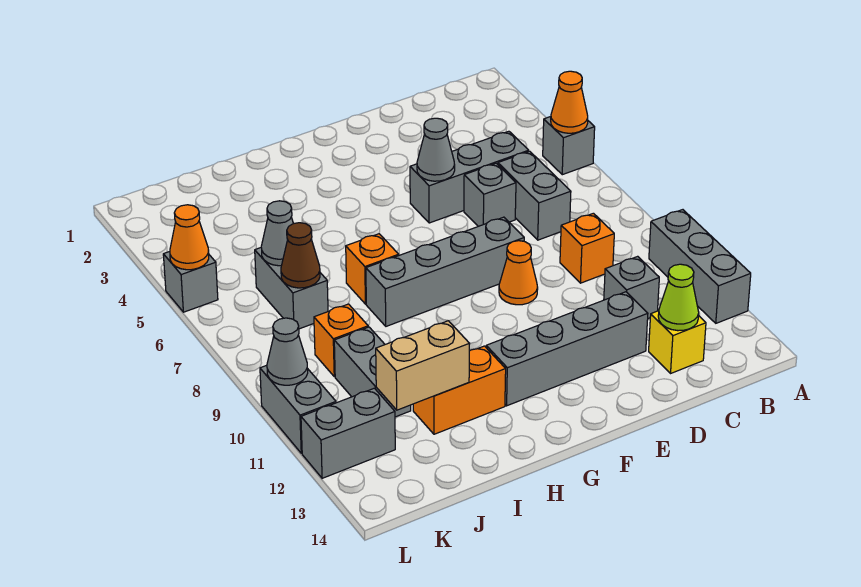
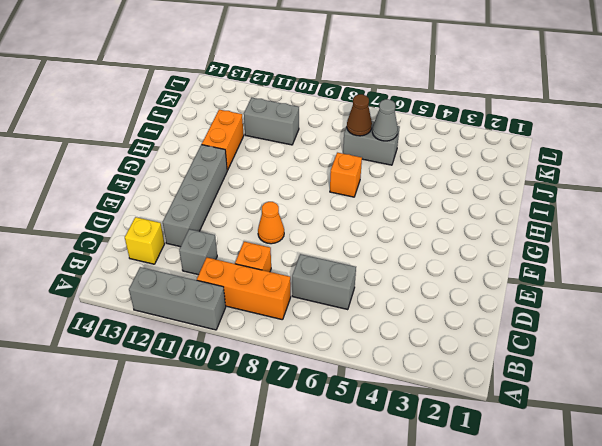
orange 1x3 brick [197,258,291,320] -> none
none -> grey 1x1 brick [543,117,595,175]
none -> grey 1x3 brick [410,131,529,223]
none -> grey 1x1 brick [464,163,516,226]

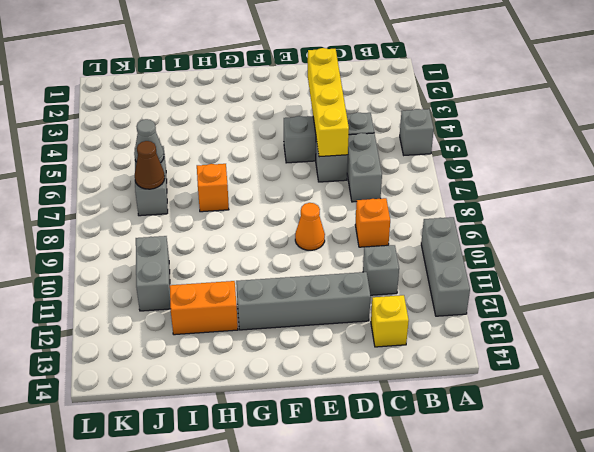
yellow 1x4 brick [308,48,349,157] -> none
none -> grey 1x4 brick [366,217,524,326]
none -> orange 1x1 brick [314,304,368,377]
none -> grey 1x2 brick [301,388,395,478]

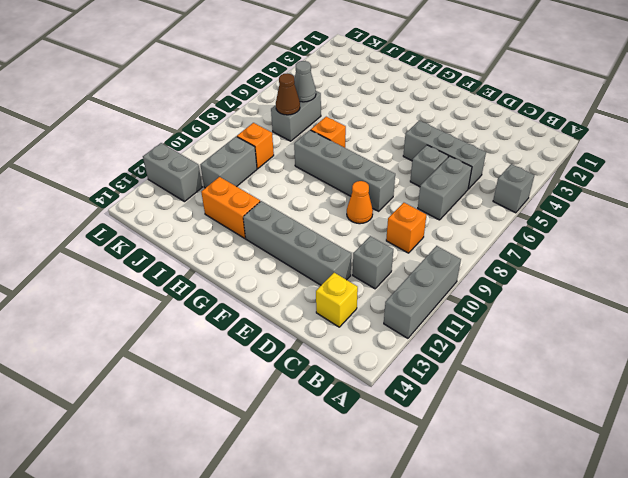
none -> grey 1x1 brick [163,252,218,312]
none -> grey 1x2 brick [260,365,336,453]
none -> orange 1x1 cone [551,71,588,133]

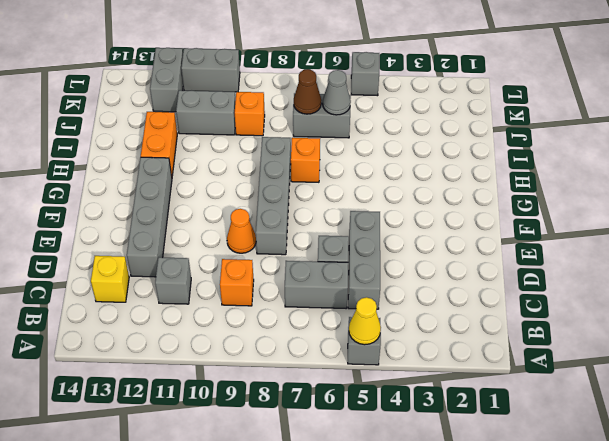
yellow 1x1 cone [349,297,381,345] -> orange 1x1 cone [551,71,588,133]
none -> grey 1x3 brick [649,210,751,323]
none -> lime 1x1 cone [658,264,699,331]
none -> grey 1x1 cone [417,118,455,181]

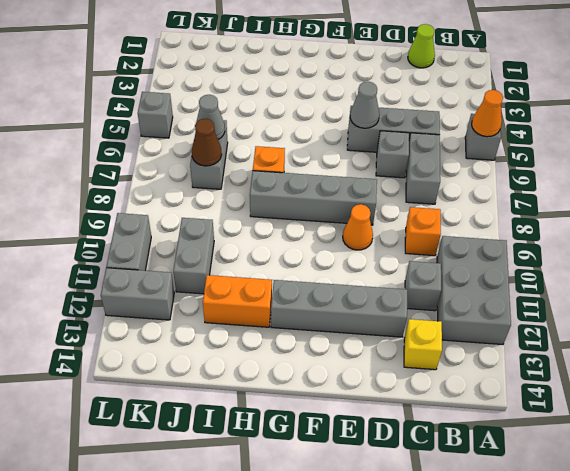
grey 2x3 brick [437,236,511,345] -> grey 1x3 brick [649,210,751,323]
lime 1x1 cone [408,24,435,68] -> lime 1x1 cone moved to [658,264,699,331]
none -> orange 1x1 brick [314,304,368,377]
none -> tan 1x2 brick [376,321,470,410]
none -> orange 1x1 cone [170,205,209,270]

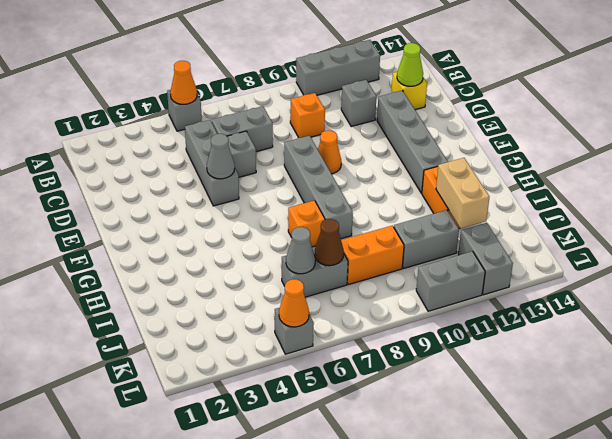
orange 1x2 brick [341,226,404,285] -> orange 1x1 brick [314,304,368,377]
none -> grey 1x1 cone [267,318,308,385]

